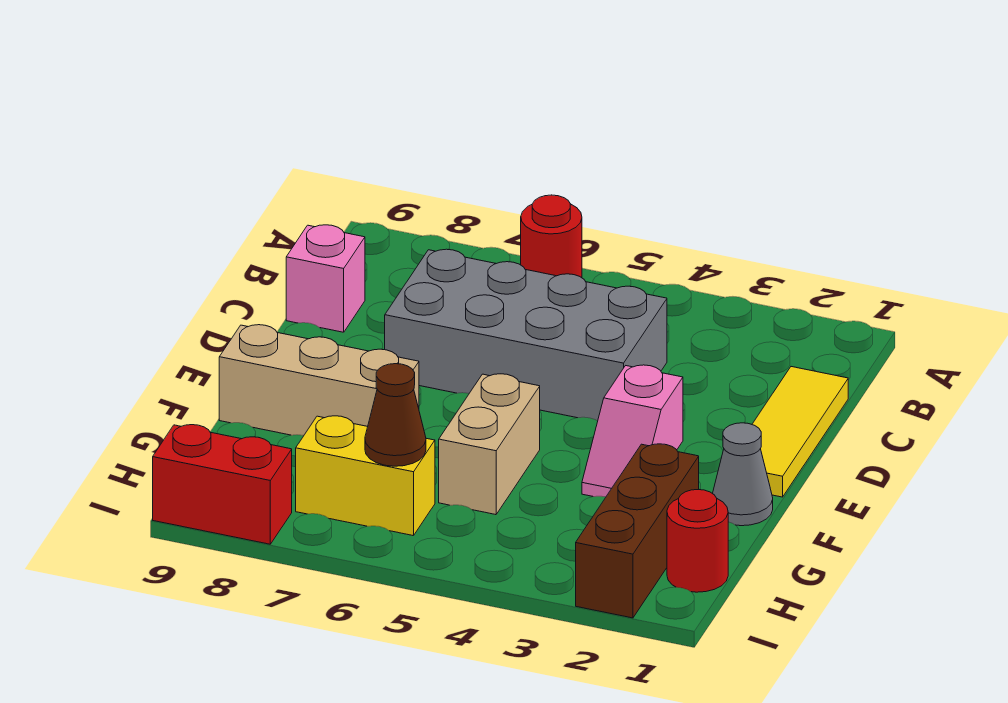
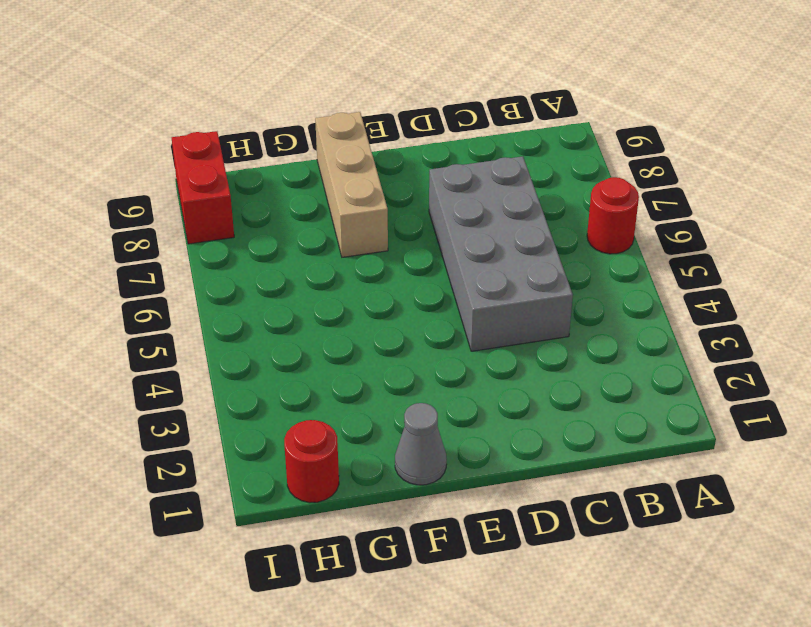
none -> yellow 1x3 tile [752,367,848,497]
none -> pink 1x1 brick [286,225,365,332]
none -> pink 1x2 slope [582,365,683,497]

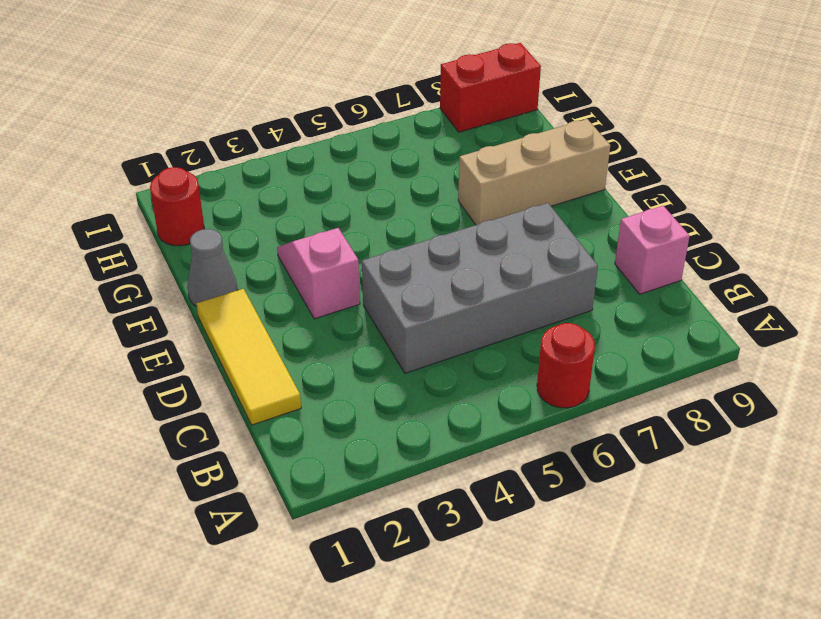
none -> tan 1x2 brick [439,374,540,515]
none -> brown 1x3 brick [576,444,699,618]
none -> yellow 1x2 brick [296,416,435,536]

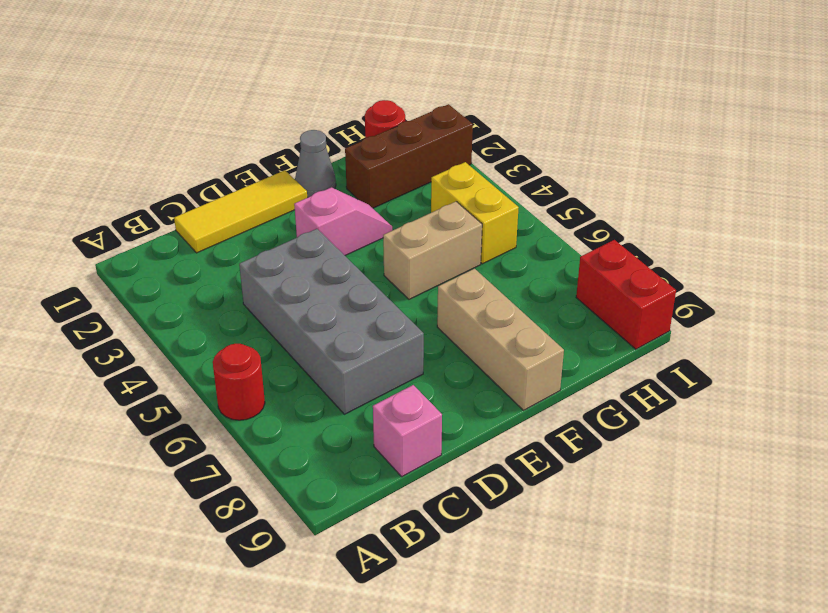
yellow 1x2 brick [431,162,519,264] -> yellow 1x2 brick moved to [296,416,435,536]
none -> brown 1x1 cone [365,364,426,466]

